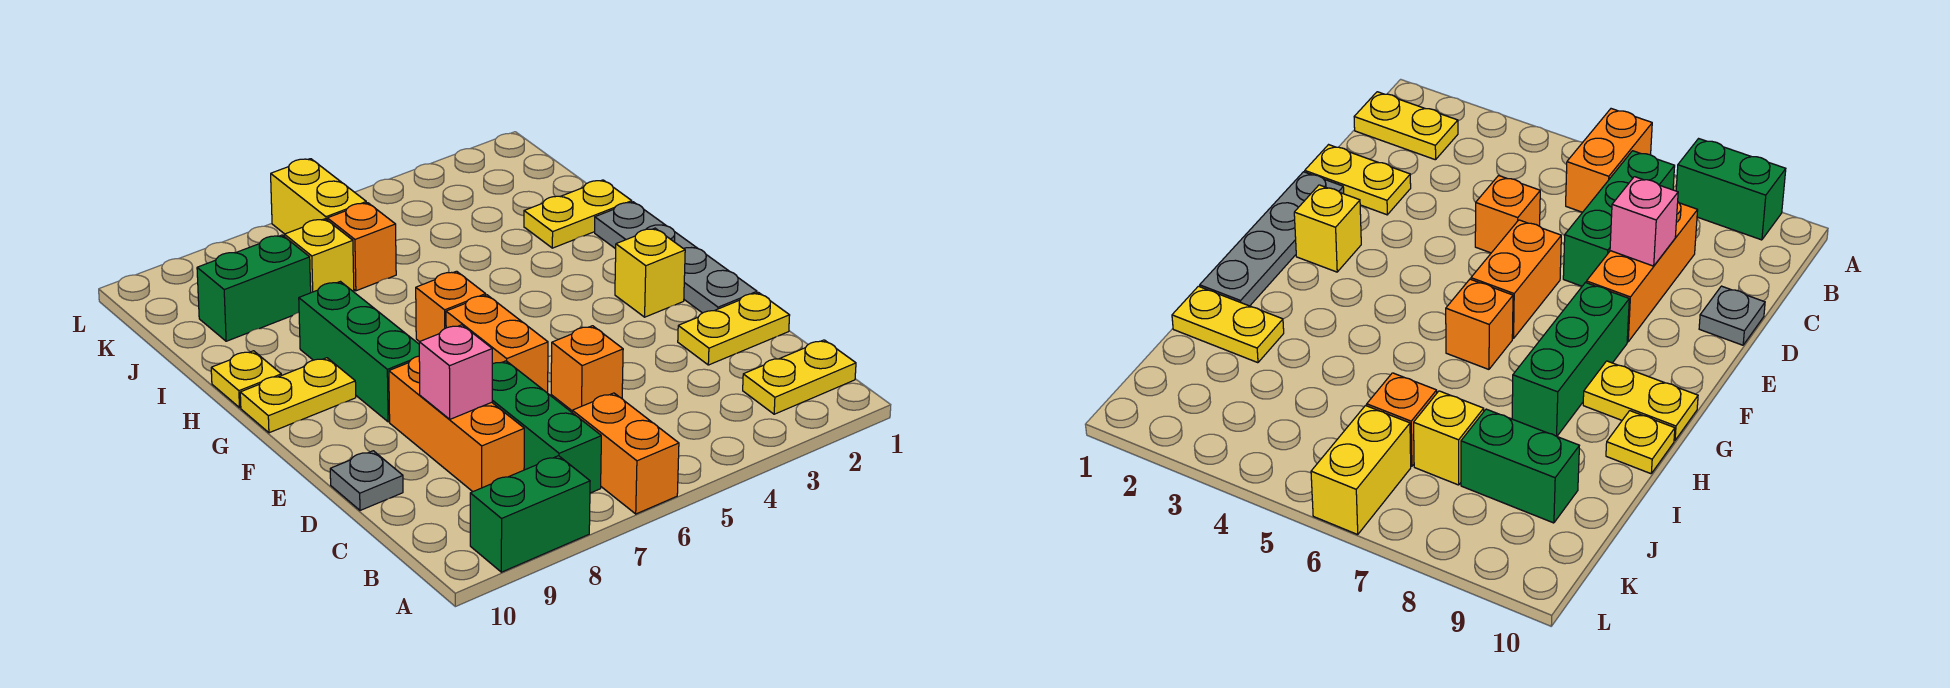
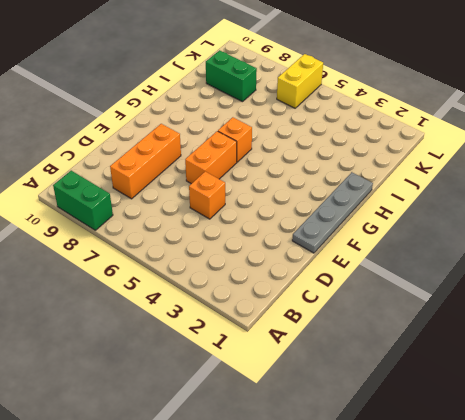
none -> orange 1x2 brick [572,393,679,514]
none -> yellow 1x2 plate [743,340,856,414]
none -> green 1x3 brick [492,361,601,493]

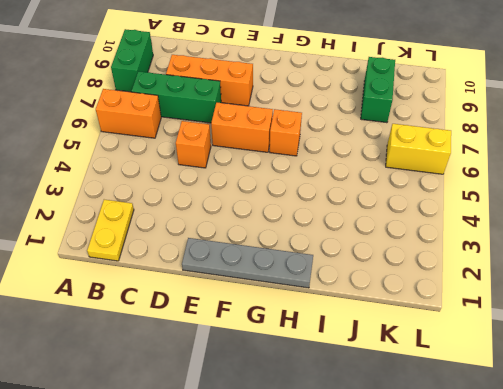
none -> yellow 1x2 plate [678,293,790,365]
none -> grey 1x1 plate [330,451,403,510]
none -> yellow 1x1 brick [615,228,685,317]

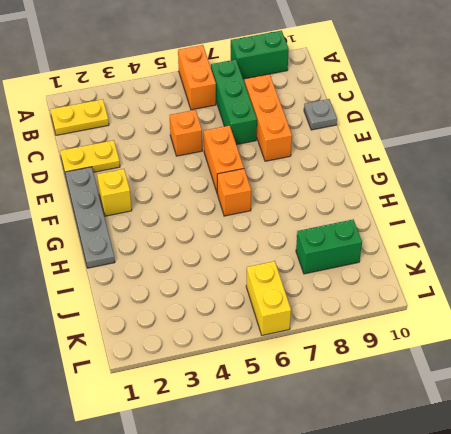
none -> green 1x3 brick [299,282,419,422]
none -> yellow 1x2 plate [240,358,356,433]
none -> yellow 1x1 plate [211,351,281,408]

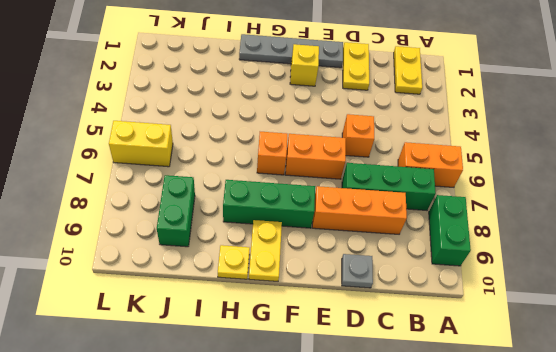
none -> yellow 1x2 plate [524,180,632,248]
none -> orange 1x1 brick [327,203,396,291]
none -> yellow 1x1 brick [284,219,354,293]

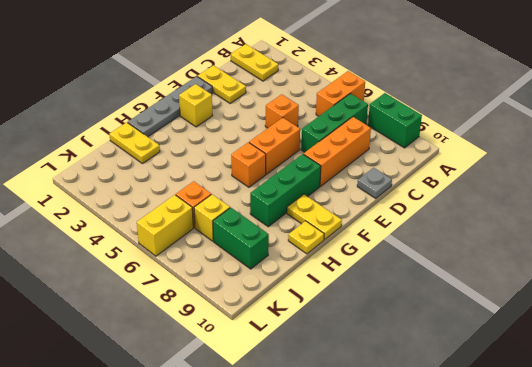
none -> pink 1x1 brick [419,325,492,419]

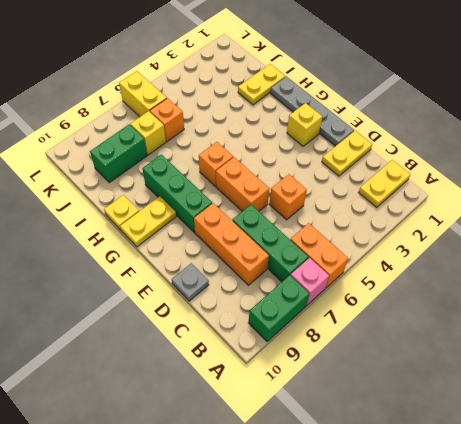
pink 1x1 brick [291,258,329,306] -> pink 1x1 brick moved to [419,325,492,419]

